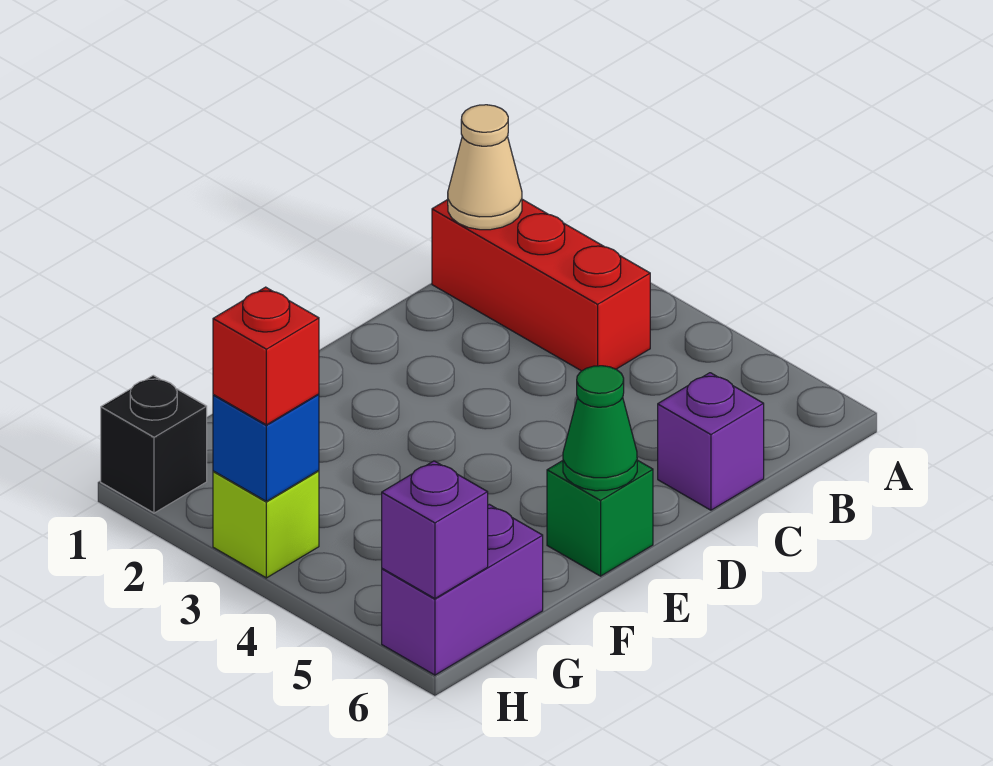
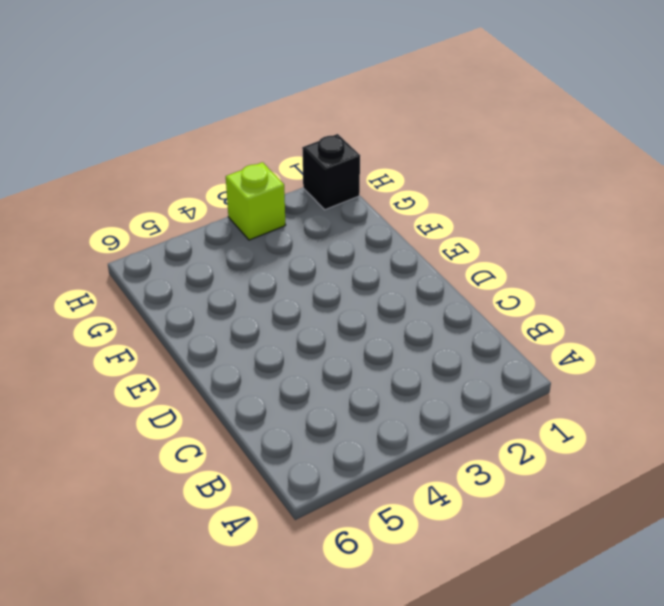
none -> red 1x3 brick [432,199,650,371]
none -> purple 1x1 brick [658,373,764,510]

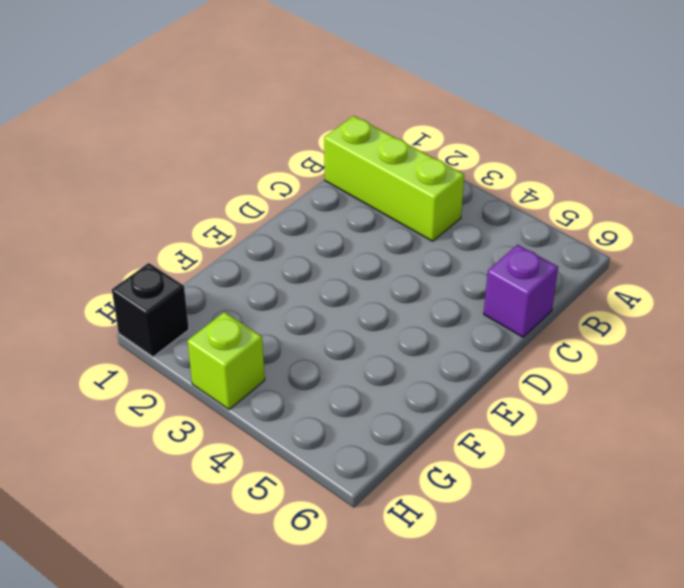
lime 1x3 brick [324,116,464,241] -> red 1x3 brick [432,199,650,371]
none -> green 1x1 brick [547,460,653,576]
none -> purple 1x2 brick [382,504,543,675]

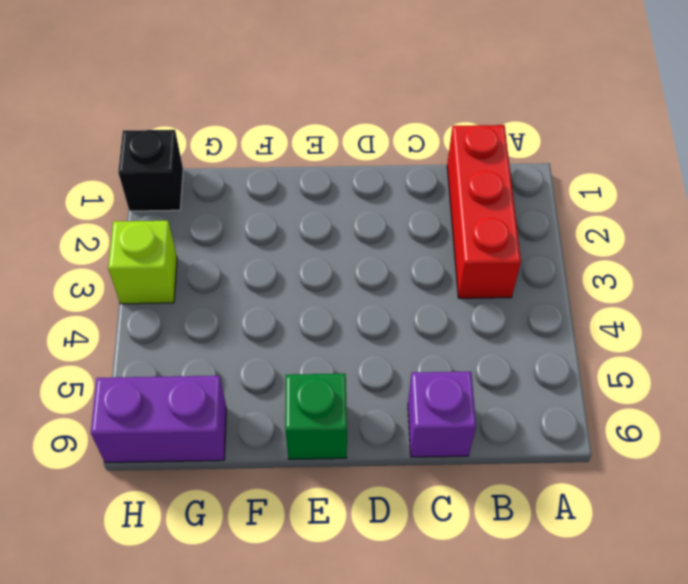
none -> tan 1x1 cone [448,105,522,230]
none -> green 1x1 cone [563,366,637,491]

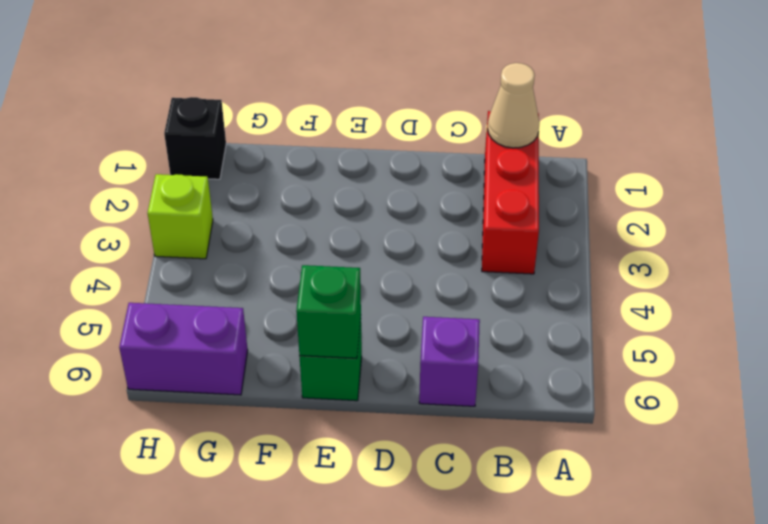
green 1x1 brick [296,265,361,358] -> green 1x1 cone [563,366,637,491]
none -> blue 1x1 brick [213,394,319,501]
none -> purple 1x1 brick [382,461,488,599]

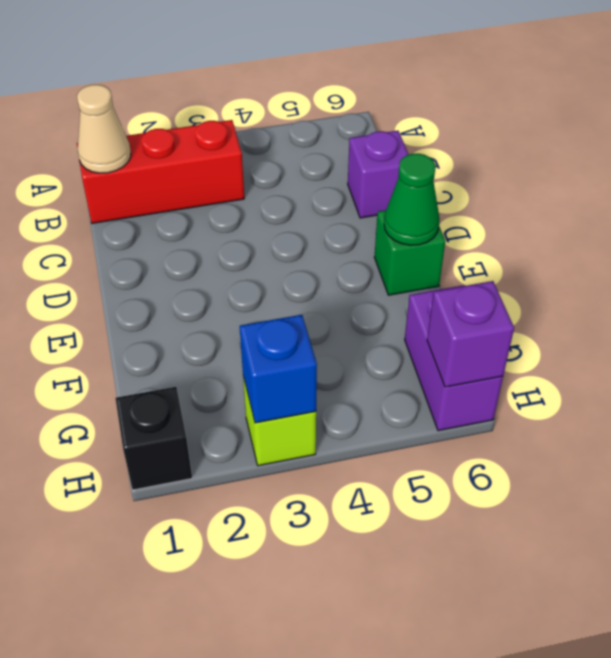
none -> red 1x1 brick [213,287,319,425]

